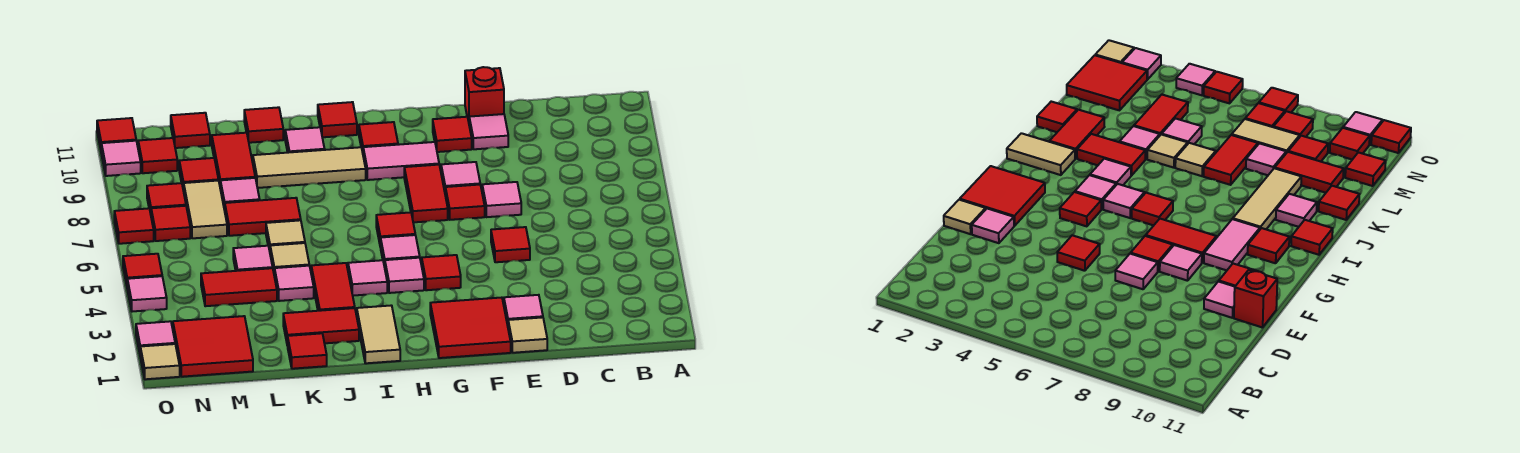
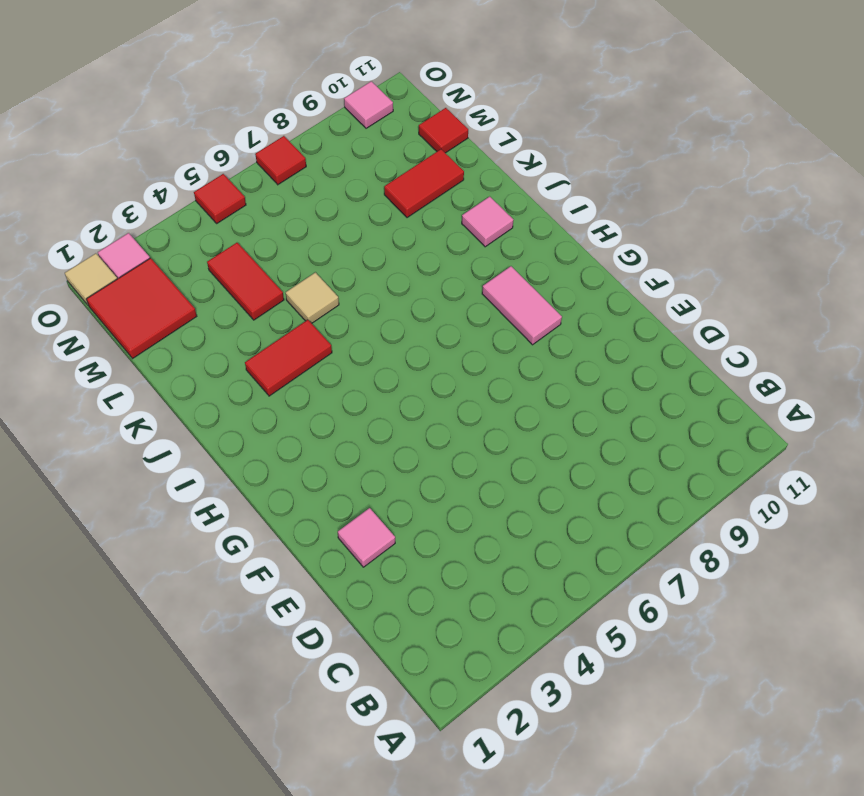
none -> tan 1x1 tile [508,317,547,353]
none -> red 1x1 tile [491,227,530,262]
none -> pink 1x1 tile [482,182,521,217]
none -> pink 1x1 tile [469,114,508,149]

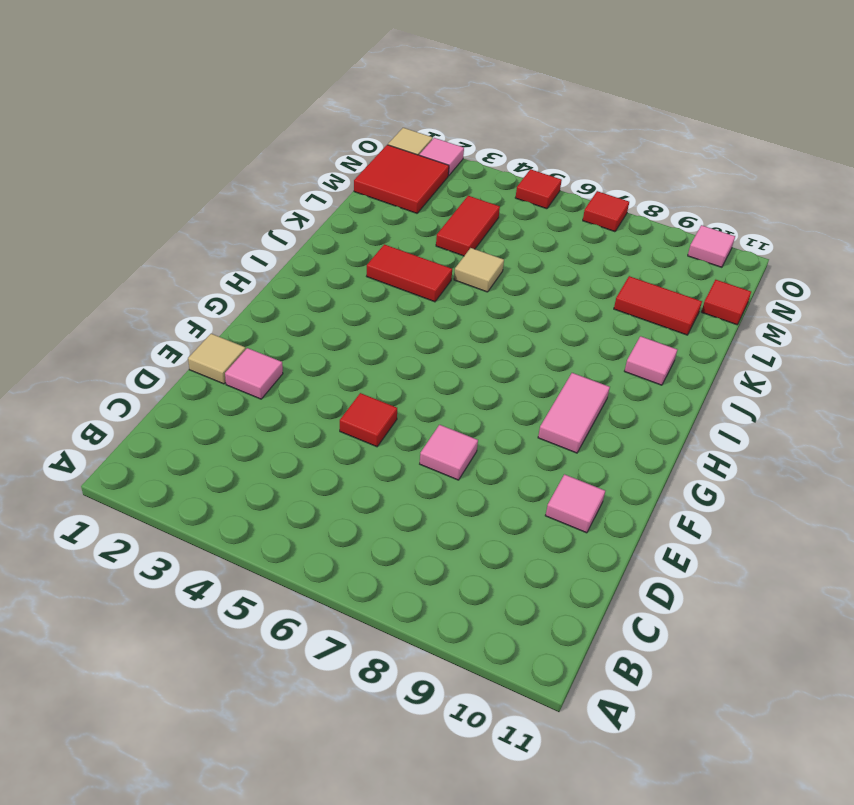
none -> red 1x1 brick [465,67,504,122]
none -> red 2x2 tile [430,298,511,358]
none -> red 1x1 tile [445,185,485,220]
none -> pink 1x1 tile [441,162,480,191]

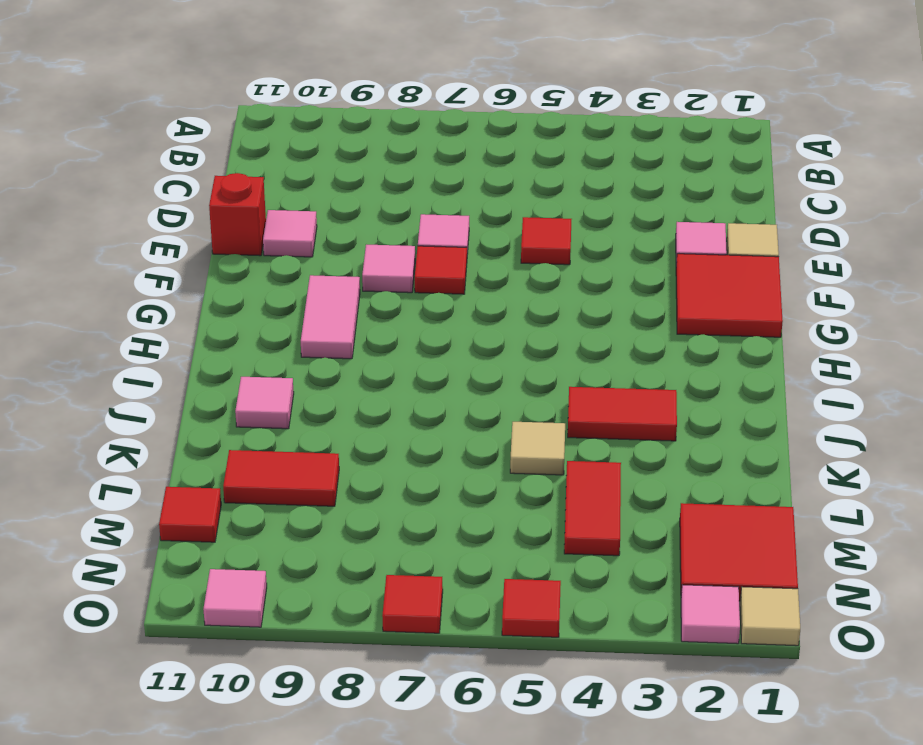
none -> red 1x1 tile [433,117,472,152]
none -> red 1x1 tile [422,255,461,290]
none -> red 1x2 tile [404,165,448,222]
none -> pink 1x1 tile [385,258,424,293]

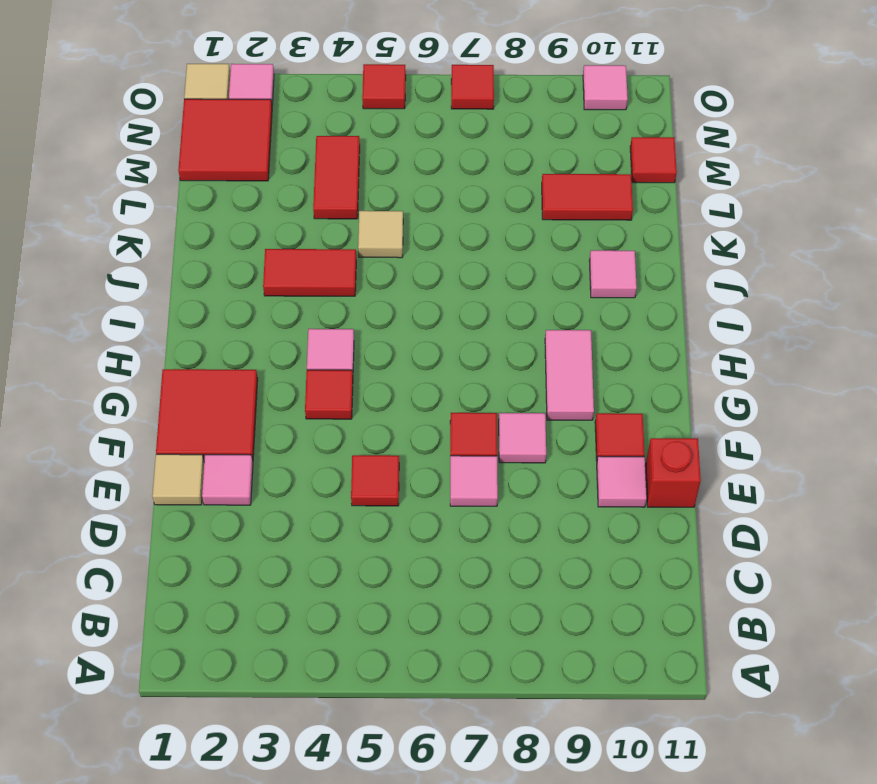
none -> red 1x2 tile [404,165,448,222]
none -> pink 1x1 tile [381,235,420,267]
none -> red 1x1 tile [376,212,415,247]
none -> red 1x1 tile [359,122,398,153]

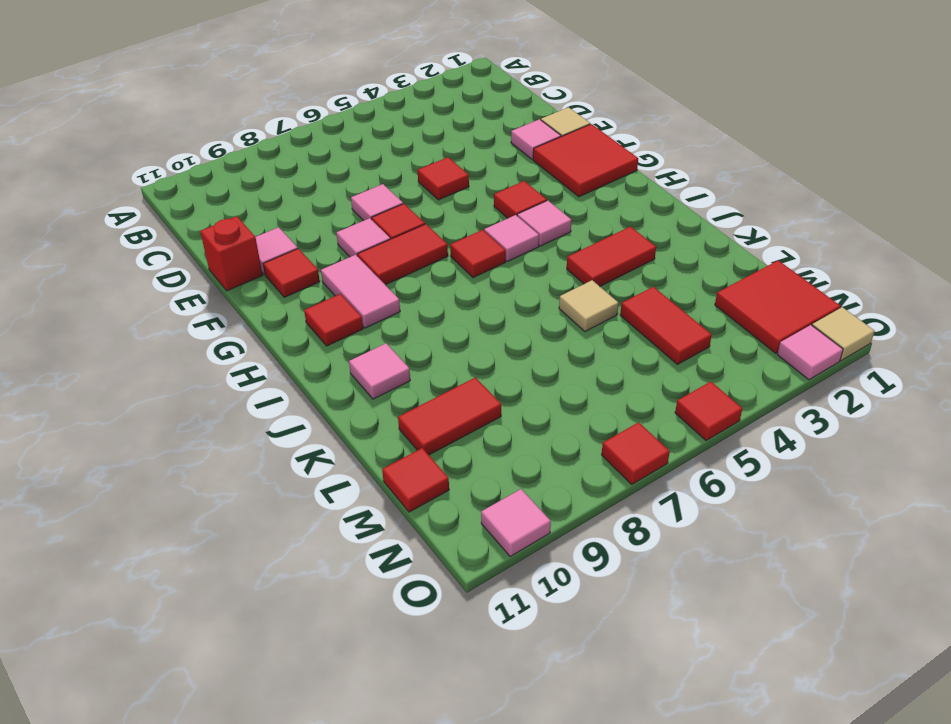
none -> tan 1x2 tile [357,305,400,363]
none -> pink 1x1 tile [348,260,387,296]
none -> tan 1x3 tile [253,147,366,188]
none -> red 1x1 tile [318,102,357,137]

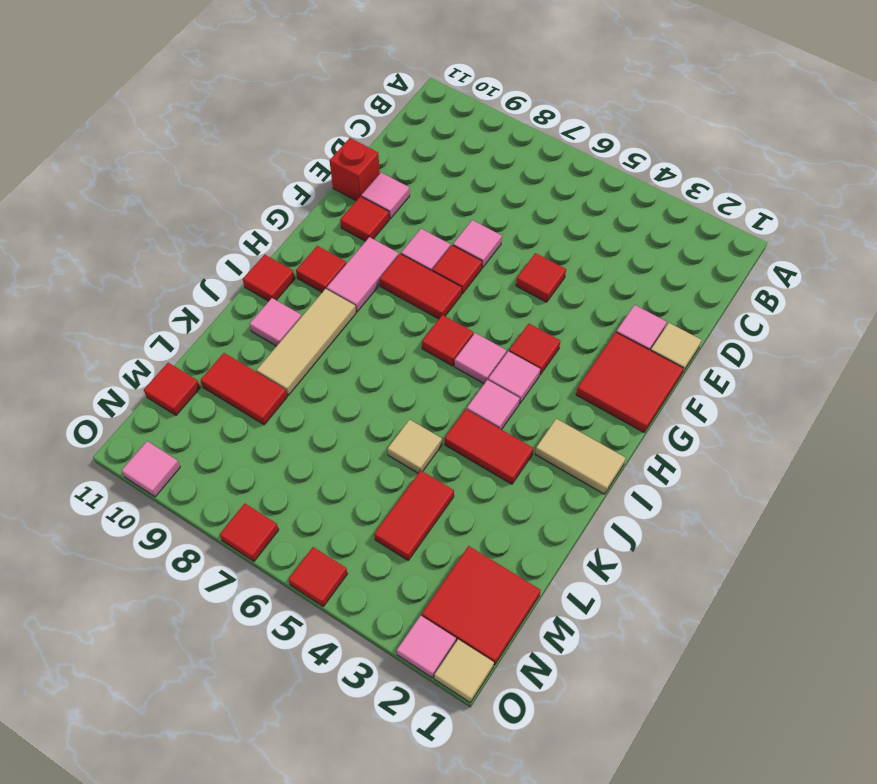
none -> red 1x2 tile [283,308,359,346]
none -> red 1x1 tile [288,333,327,369]
none -> pink 1x1 tile [275,266,314,301]
none -> tan 1x1 tile [266,220,305,251]

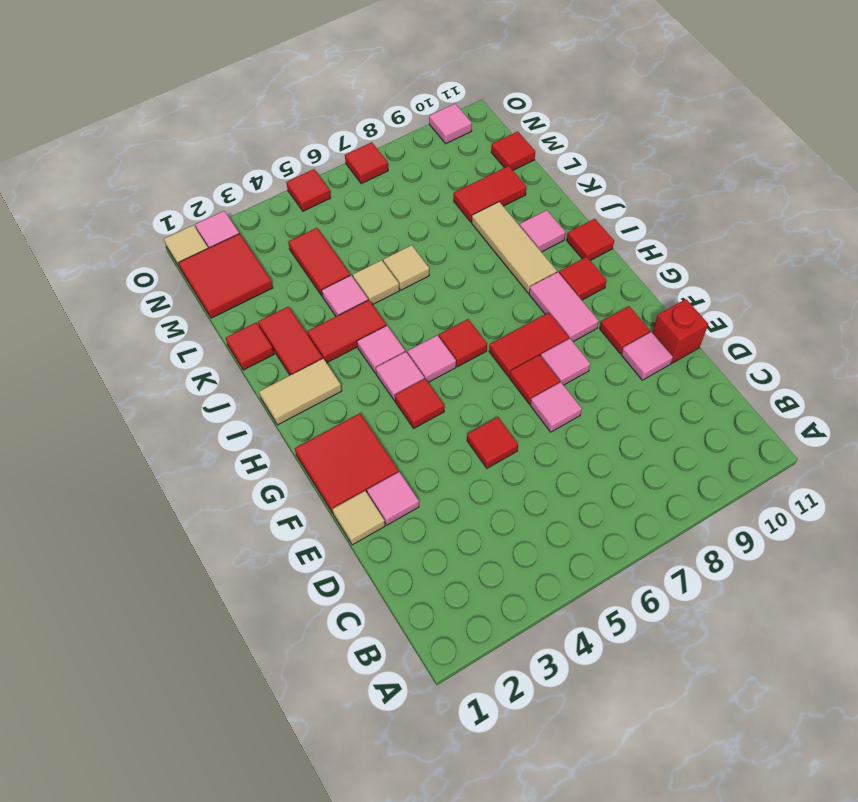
none -> red 1x2 tile [225,198,301,236]
none -> red 1x1 tile [244,107,283,143]
none -> pink 1x1 tile [233,246,273,271]
none -> pink 1x1 tile [220,178,260,210]

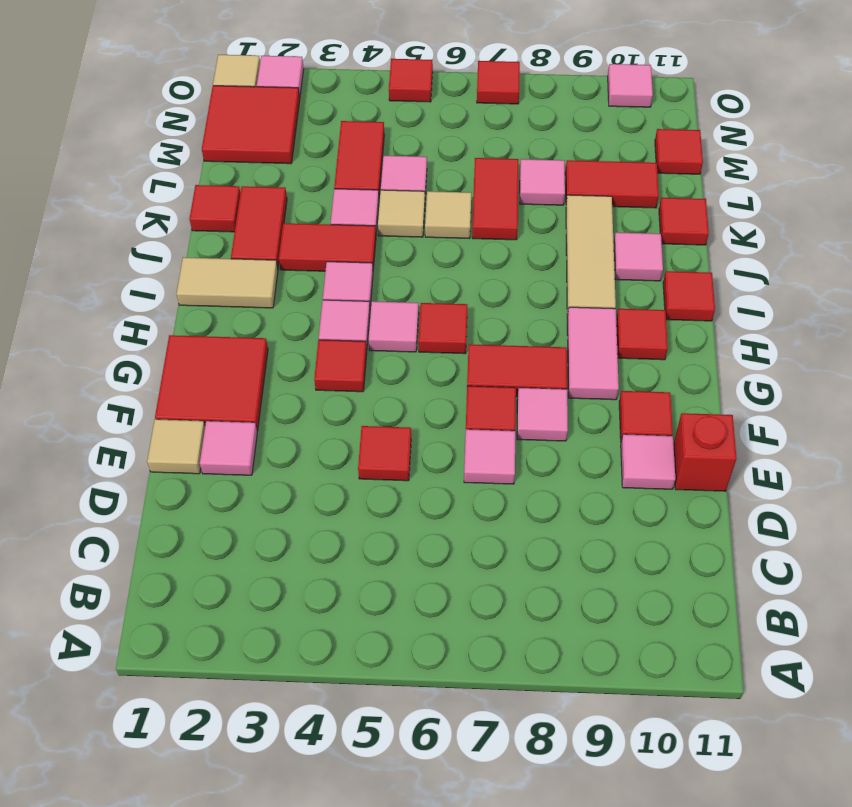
none -> tan 1x2 tile [184,181,227,238]
none -> red 1x1 tile [179,158,218,191]
none -> red 1x1 tile [151,206,190,241]
none -> red 1x1 tile [147,183,186,214]

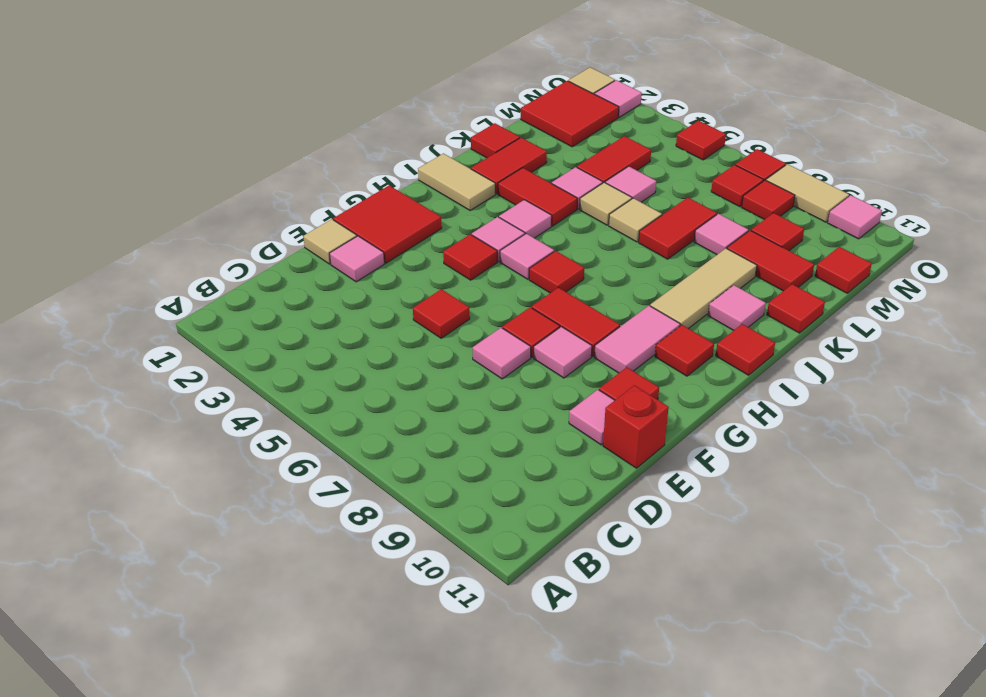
tan 1x2 tile [766,164,849,222] -> tan 1x2 tile moved to [184,181,227,238]
none -> red 1x1 tile [138,138,177,173]
none -> pink 1x1 tile [127,276,167,312]
none -> red 1x1 tile [97,118,136,149]

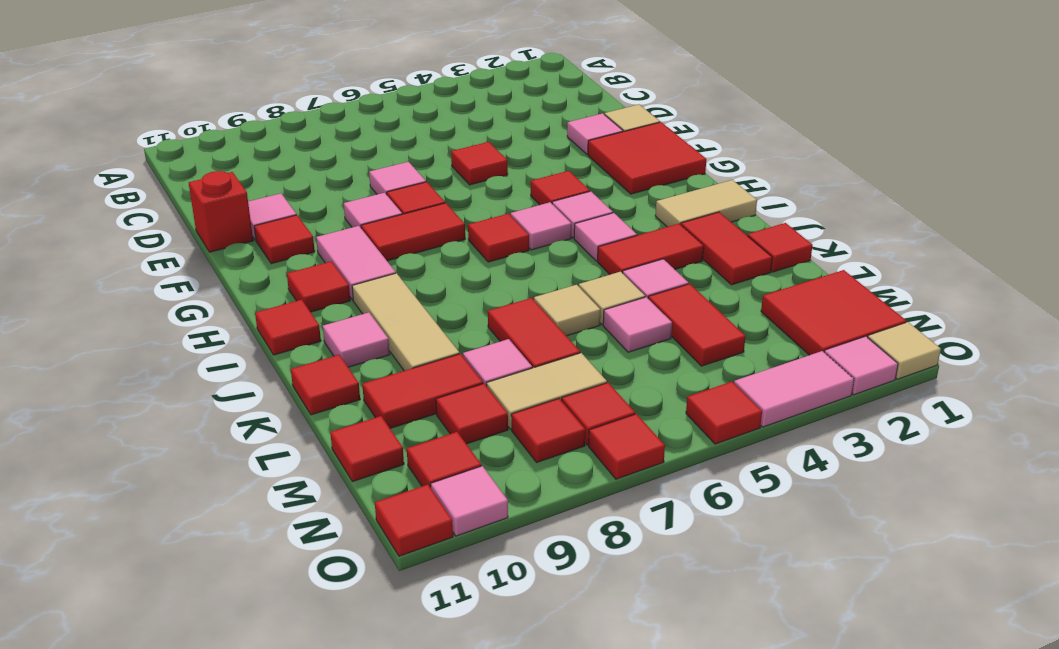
pink 1x2 tile [734,351,854,427] -> pink 1x1 tile [127,276,167,312]

